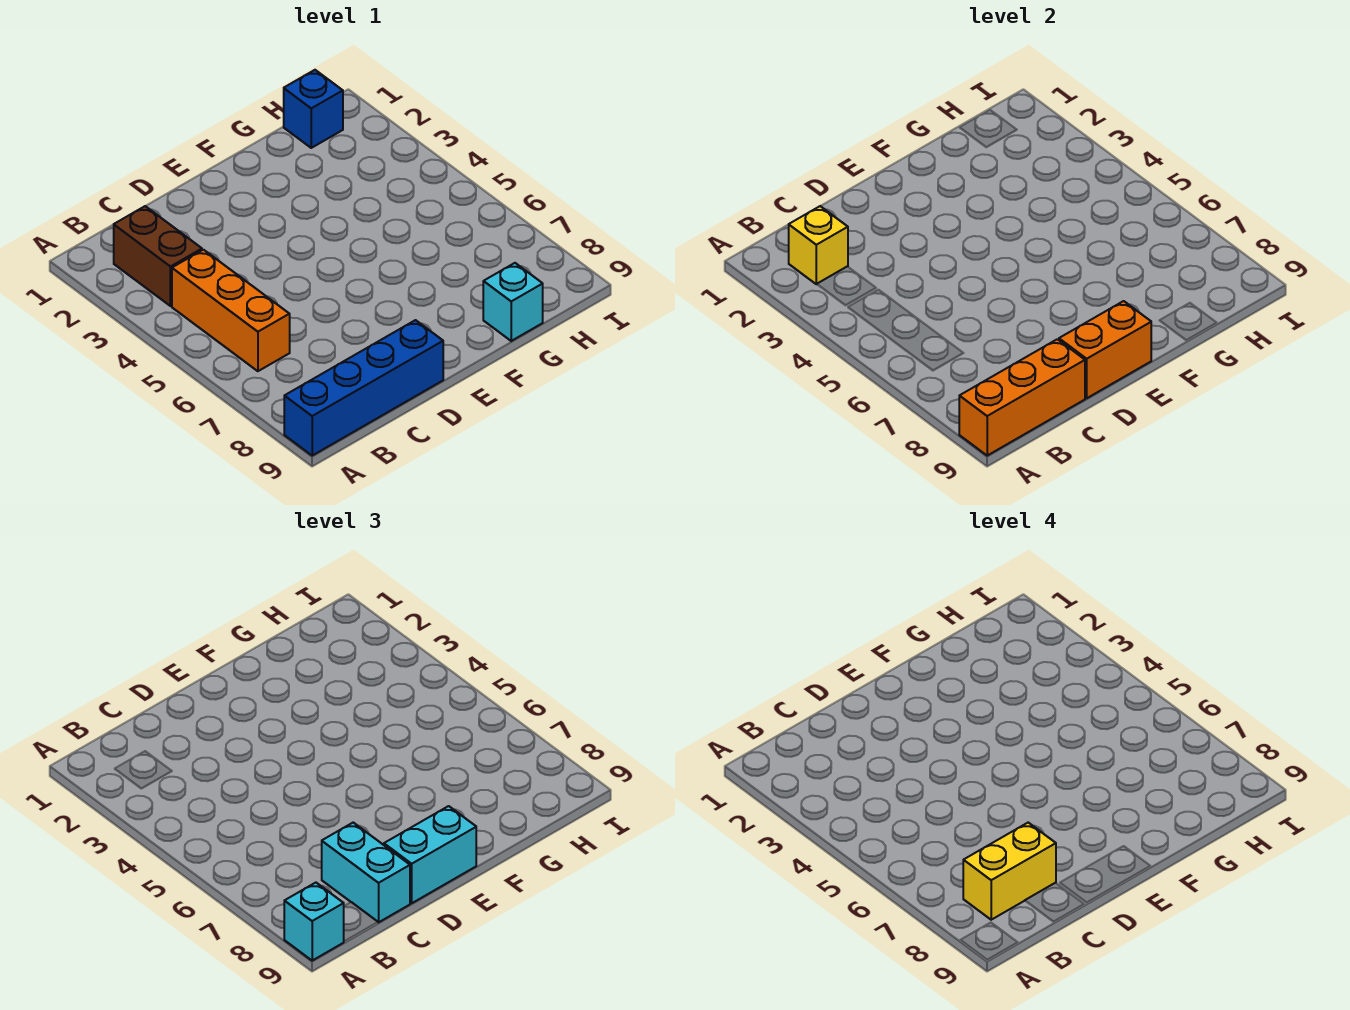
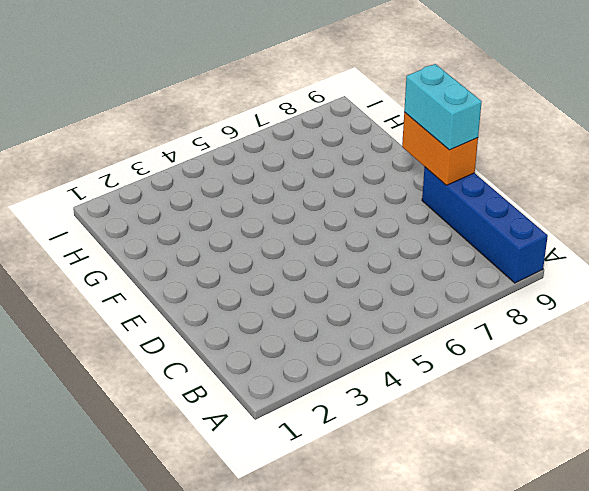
none -> brown 1x2 brick [114,206,202,306]
none -> orange 1x3 brick [172,250,290,371]
none -> cyan 1x1 brick [483,263,543,341]

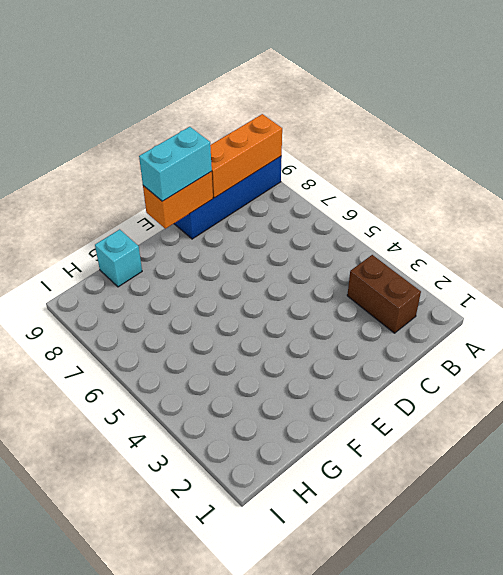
none -> orange 1x3 brick [172,250,290,371]
none -> blue 1x1 brick [284,70,343,148]
none -> yellow 1x1 brick [789,206,848,284]

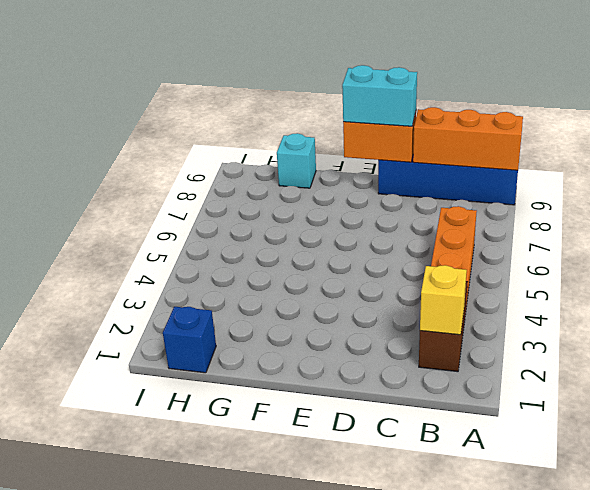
none -> cyan 1x1 brick [284,883,344,960]
none -> cyan 1x2 brick [322,823,410,922]
none -> yellow 1x2 brick [963,823,1056,920]

